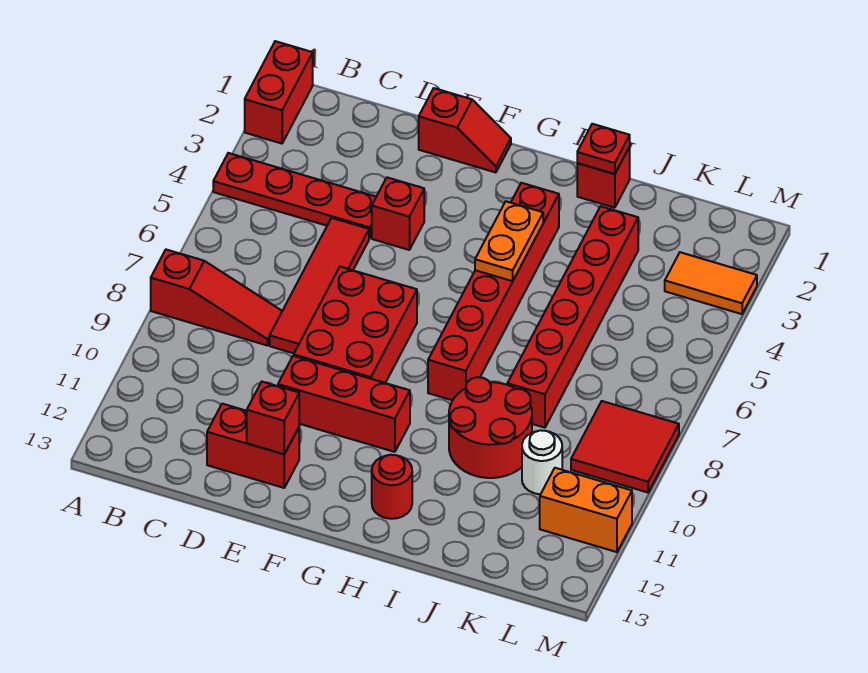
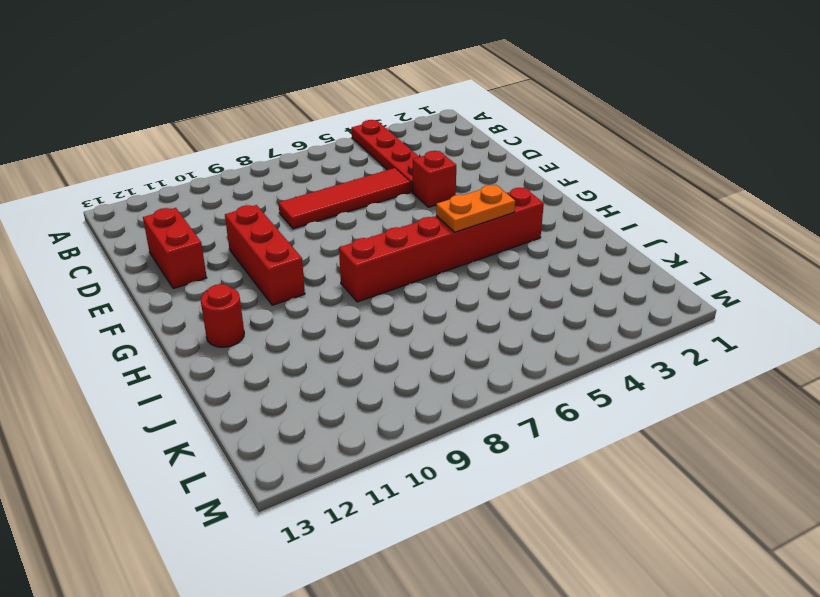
none -> red 1x2 brick [245,41,313,144]
none -> red 1x3 slope [151,250,282,346]
none -> red 1x2 slope [419,88,511,172]

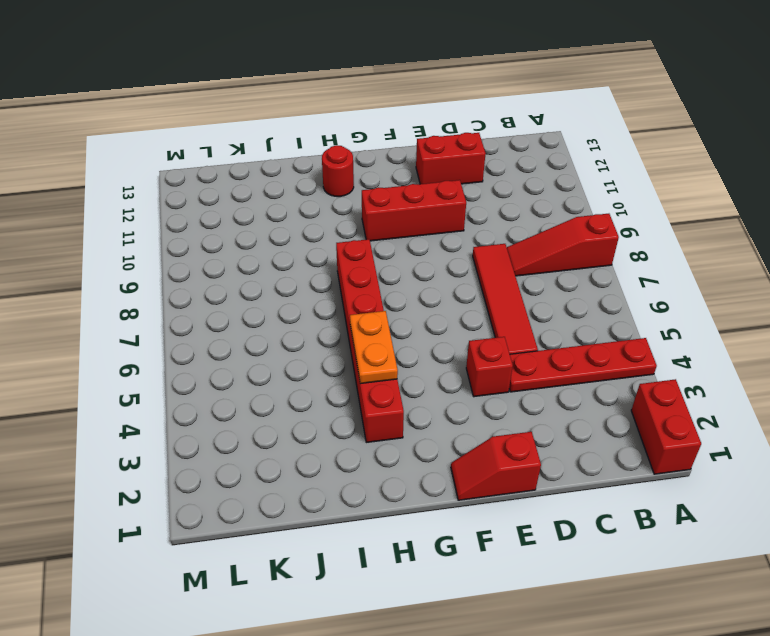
none -> red 2x3 brick [294,267,417,383]
none -> red 1x1 brick [577,147,630,208]
none -> red 2x2 round brick [449,377,532,478]

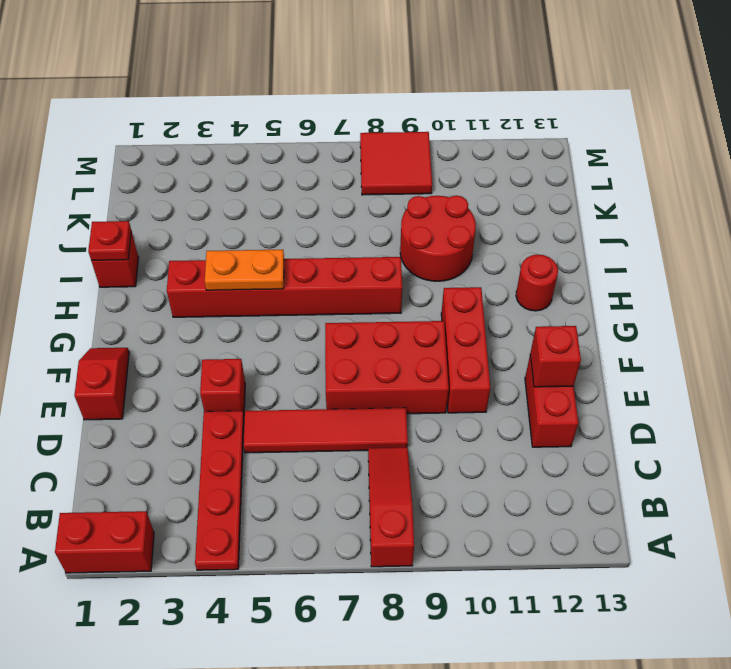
none -> red 1x6 brick [507,206,638,428]
none -> white 1x1 round brick [522,430,562,494]
none -> orange 1x2 tile [665,252,757,314]

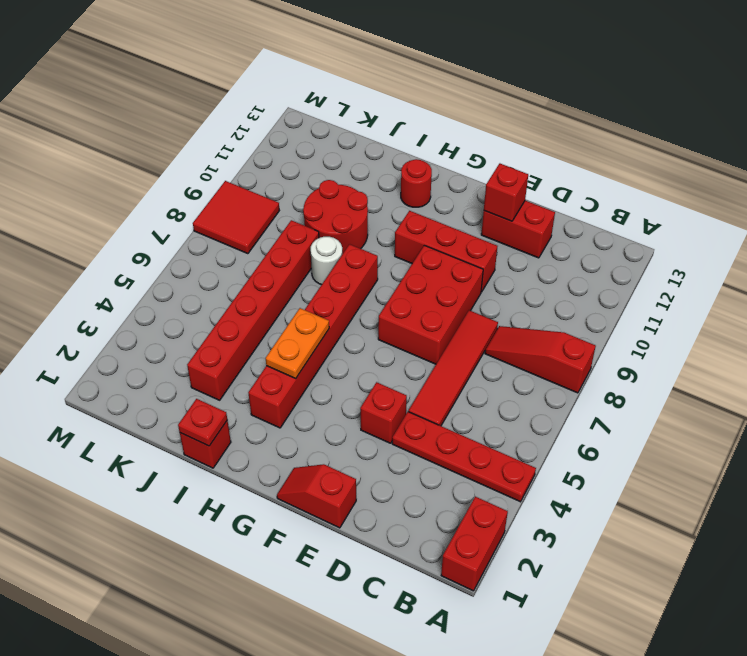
white 1x1 round brick [311,237,342,285] -> white 1x1 round brick moved to [522,430,562,494]
none -> orange 1x2 tile [665,252,757,314]
none -> orange 1x2 brick [540,468,632,552]

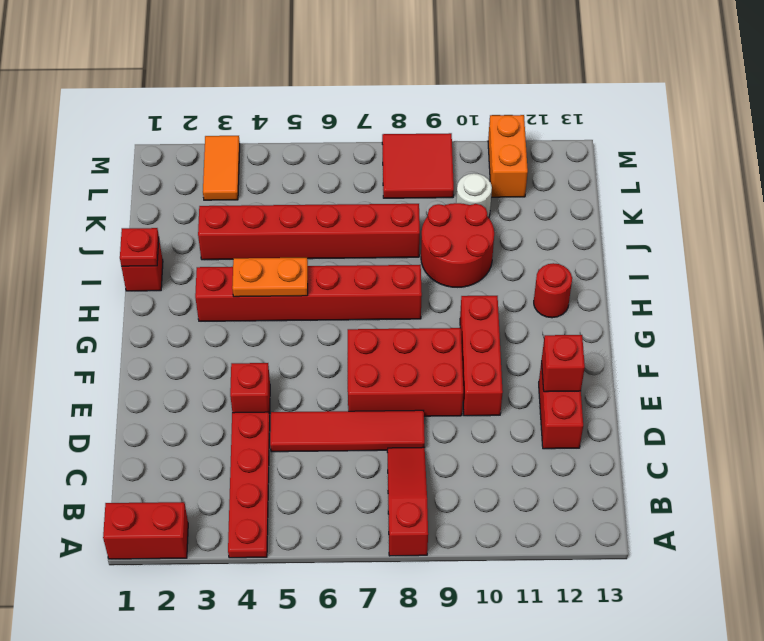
none -> red 1x2 slope [419,88,511,172]

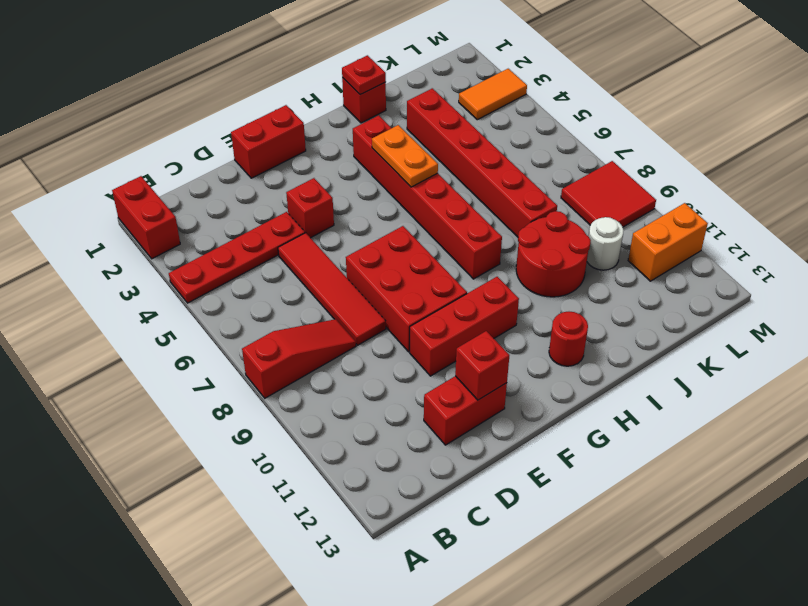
red 1x2 brick [231,105,306,178] -> red 1x2 slope [419,88,511,172]

